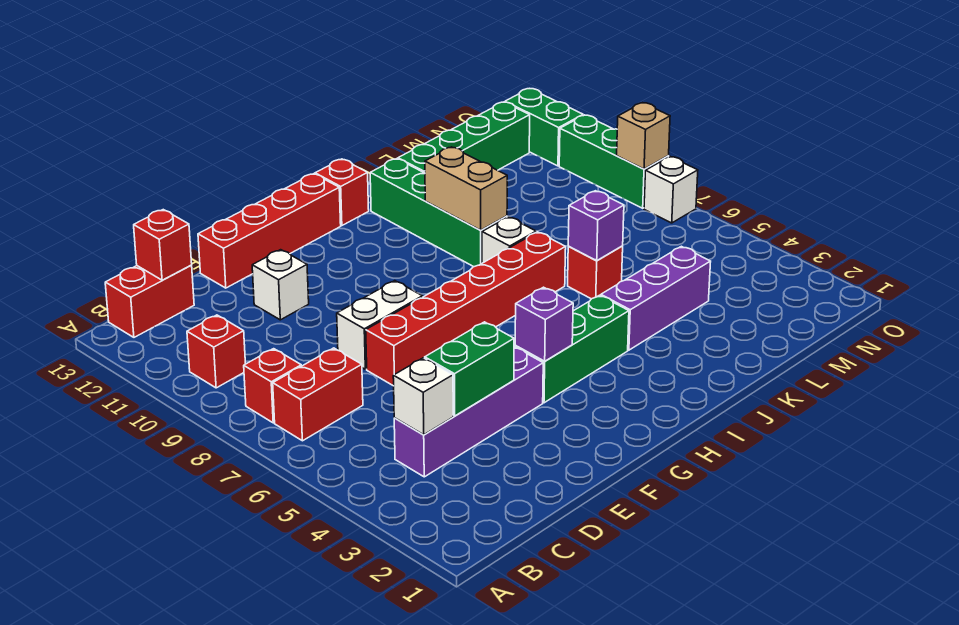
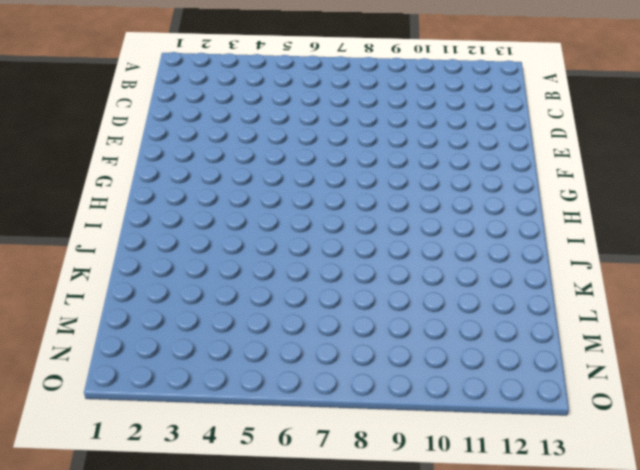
none -> red 1x2 brick [273,348,363,441]
none -> red 1x1 brick [244,349,301,423]
none -> red 1x1 brick [187,315,246,388]

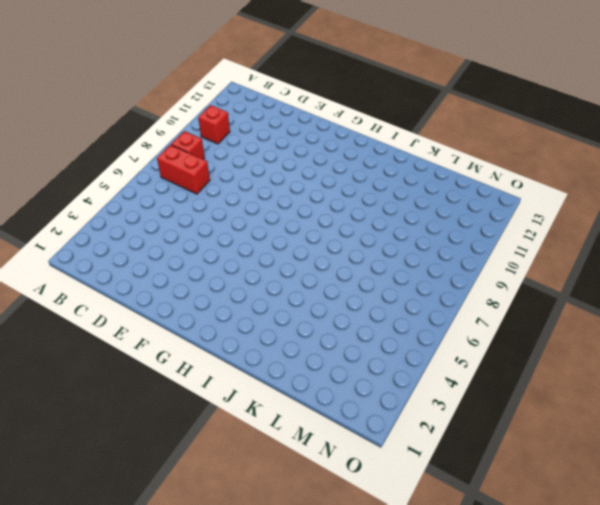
none -> red 1x2 brick [105,265,194,337]
none -> purple 1x4 brick [394,347,543,477]
none -> red 1x6 brick [366,232,566,386]

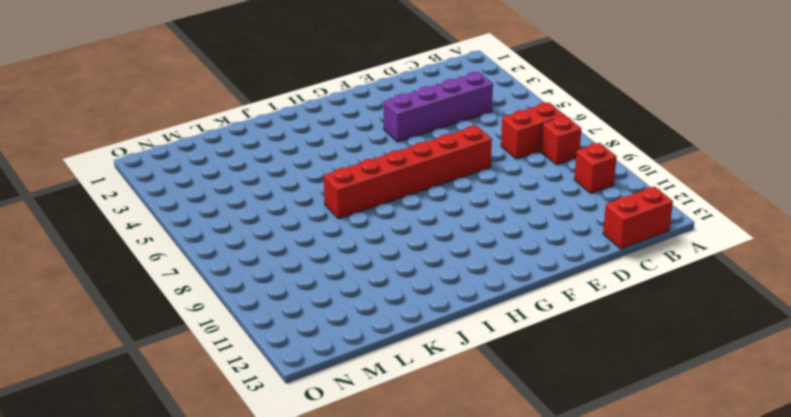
none -> white 1x2 brick [337,281,423,369]
none -> white 1x1 brick [252,250,309,320]
none -> red 1x4 brick [198,174,341,288]

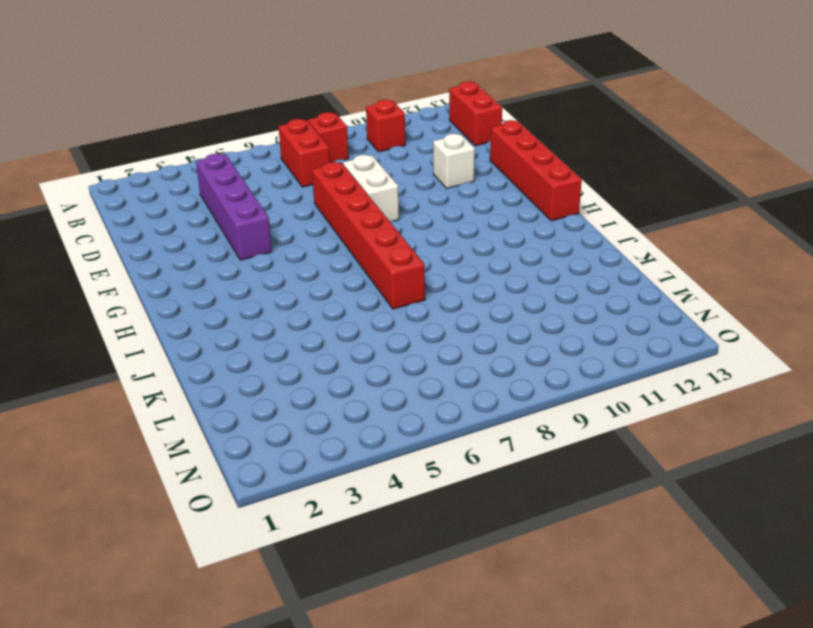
none -> green 1x3 brick [515,295,629,403]
none -> red 1x1 brick [315,159,369,226]
none -> purple 1x3 brick [601,246,711,350]

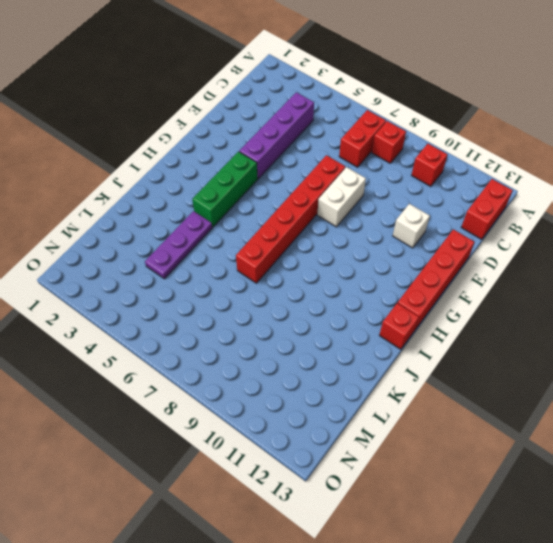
purple 1x3 plate [145,211,212,279] -> purple 1x3 brick [601,246,711,350]
none -> white 1x1 brick [482,217,536,263]
none -> green 1x4 brick [370,159,507,267]
none -> red 1x1 brick [568,246,623,299]

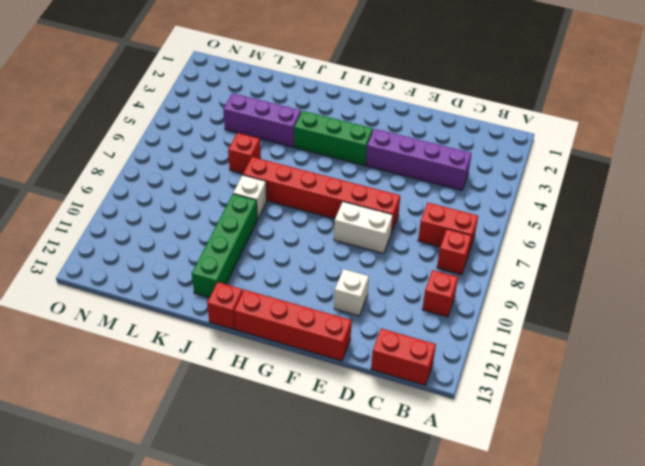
none -> green 1x4 brick [398,102,530,173]
none -> white 1x1 brick [644,157,698,223]
none -> green 1x3 brick [559,115,669,208]

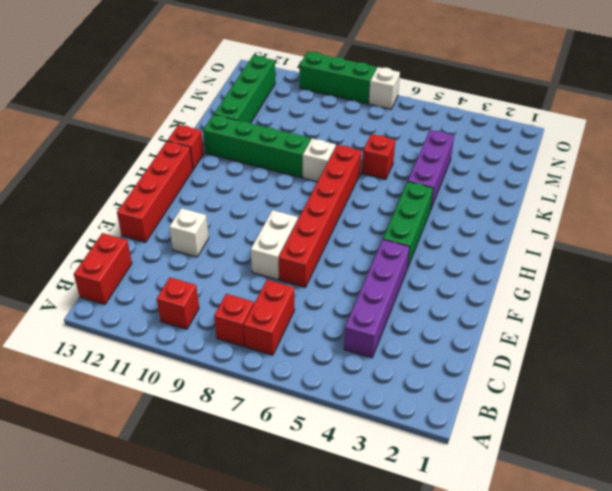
none -> green 1x2 brick [505,89,583,166]
none -> white 1x1 brick [393,358,453,435]
none -> red 1x1 brick [134,210,192,280]

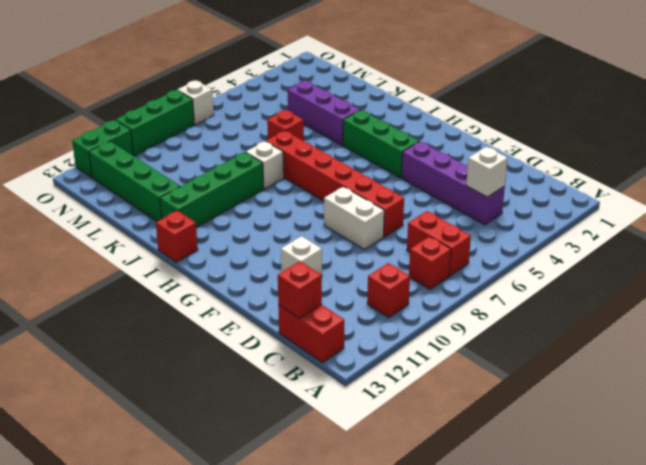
none -> red 1x4 brick [198,174,341,288]
none -> green 1x2 brick [425,322,514,416]
none -> purple 1x1 brick [515,287,573,361]

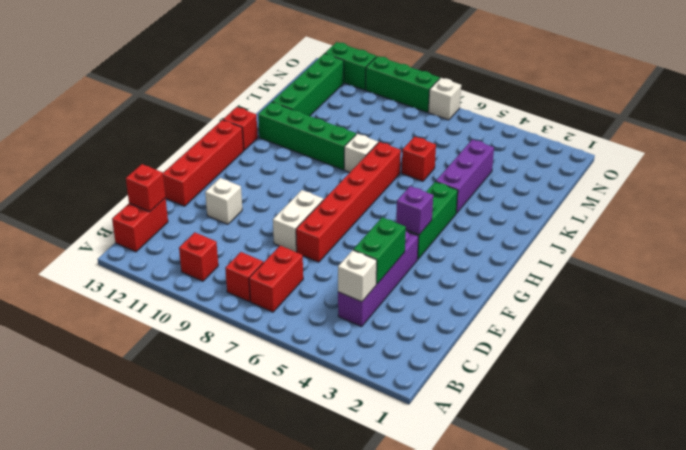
none -> tan 1x2 brick [425,147,507,230]
none -> purple 1x1 brick [568,191,624,261]
none -> tan 1x1 brick [617,103,670,169]

